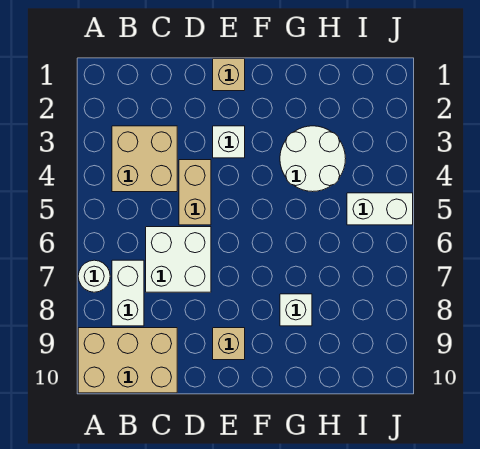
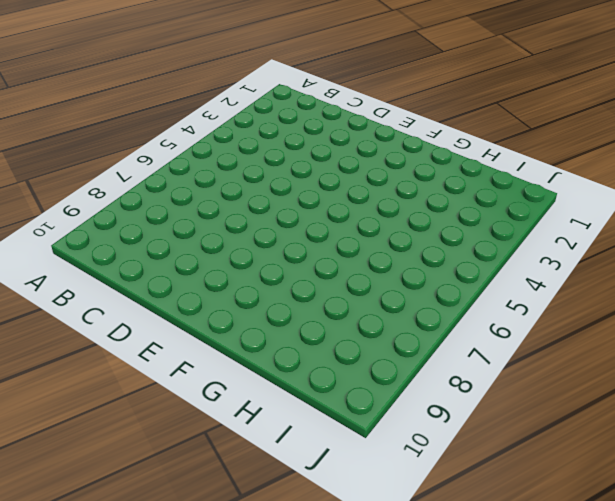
none -> white 1x1 round brick [78,260,110,292]
none -> tan 2x3 brick [78,328,177,393]
none -> tan 2x2 brick [112,126,177,192]

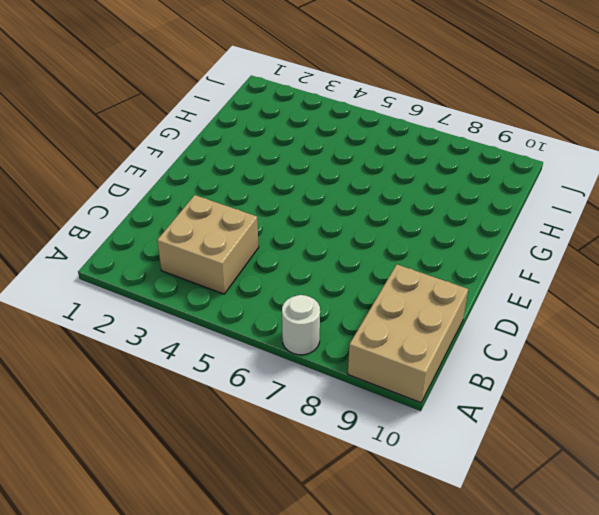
none -> white 1x2 brick [112,260,144,326]
none -> white 2x2 brick [146,227,211,292]
none -> tan 1x2 brick [179,160,211,225]

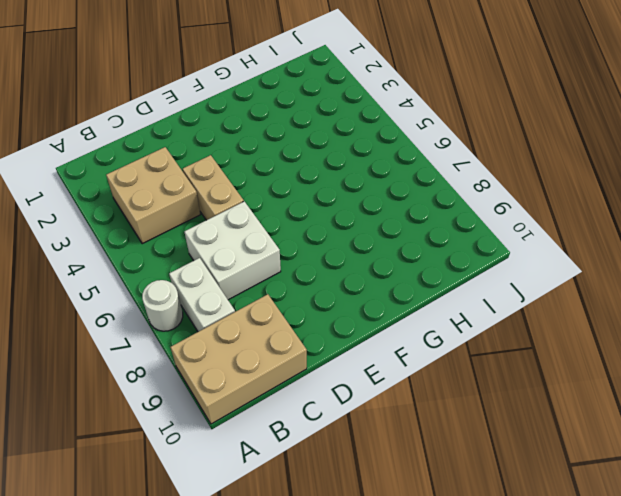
none -> tan 1x1 brick [213,59,245,91]
none -> white 1x1 brick [213,126,245,158]
none -> tan 1x1 brick [213,328,245,360]

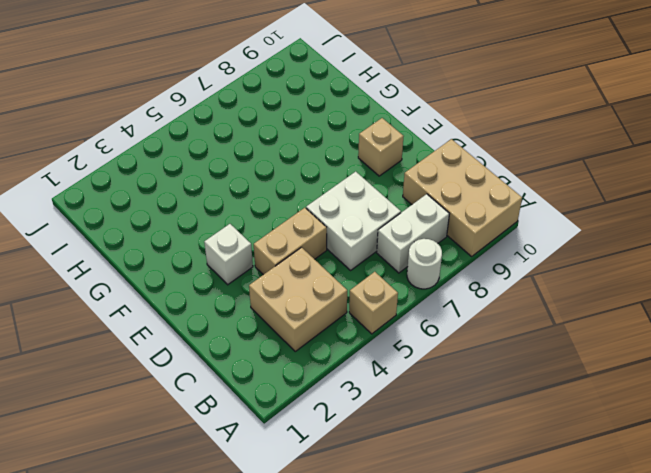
tan 1x1 brick [349,272,398,334] -> tan 1x1 brick moved to [213,59,245,91]
none -> white 2x2 round brick [280,126,346,192]
none -> white 1x1 brick [280,294,312,326]
none -> white 1x2 brick [347,193,413,225]

